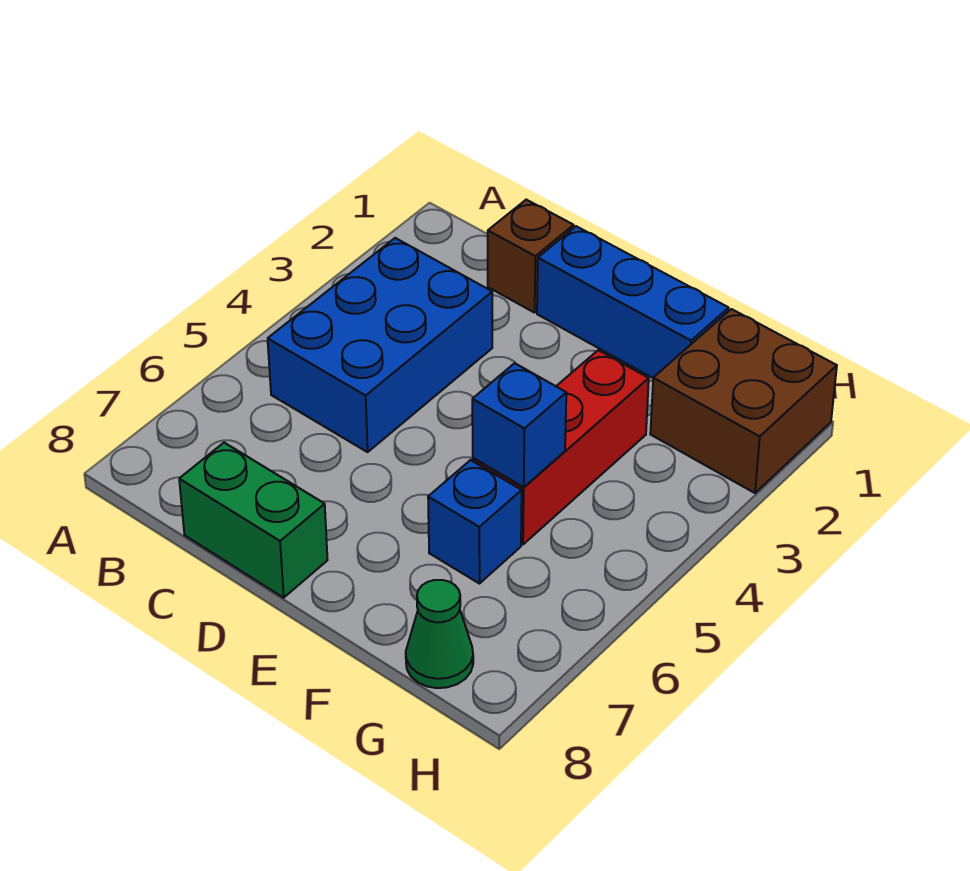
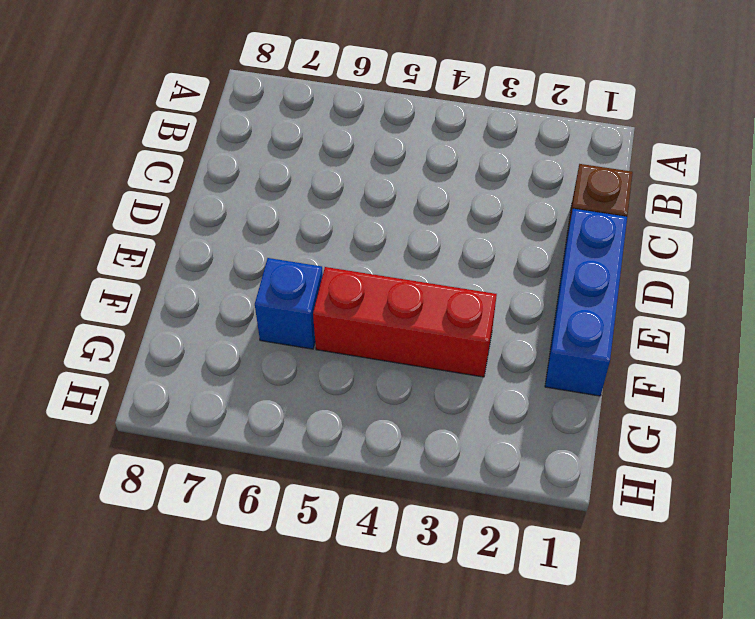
none -> blue 2x3 brick [268,238,492,452]
none -> green 1x2 brick [179,443,327,598]

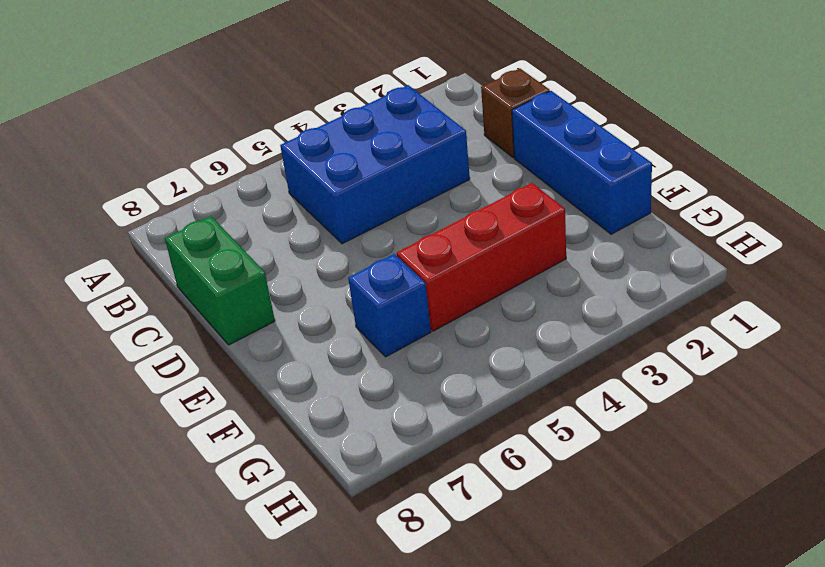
none -> brown 2x2 brick [650,309,837,493]
none -> green 1x1 cone [406,580,473,688]

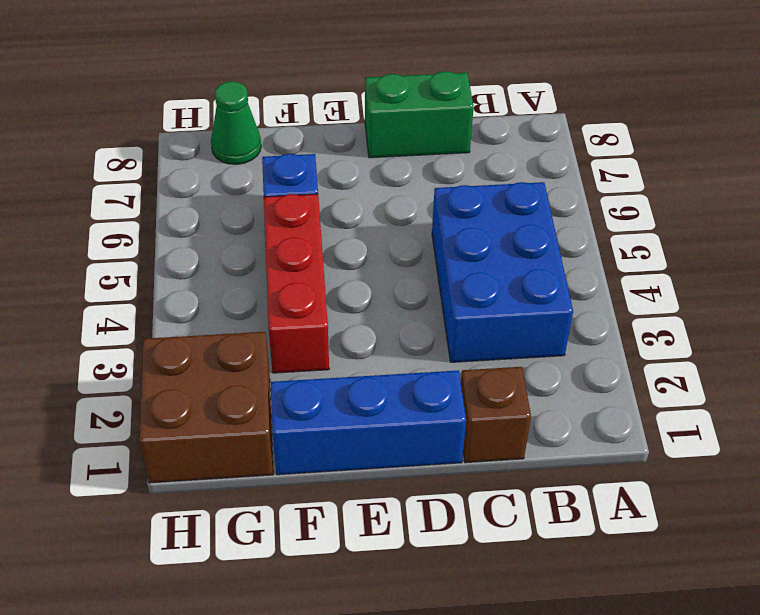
none -> blue 1x1 brick [472,363,566,487]

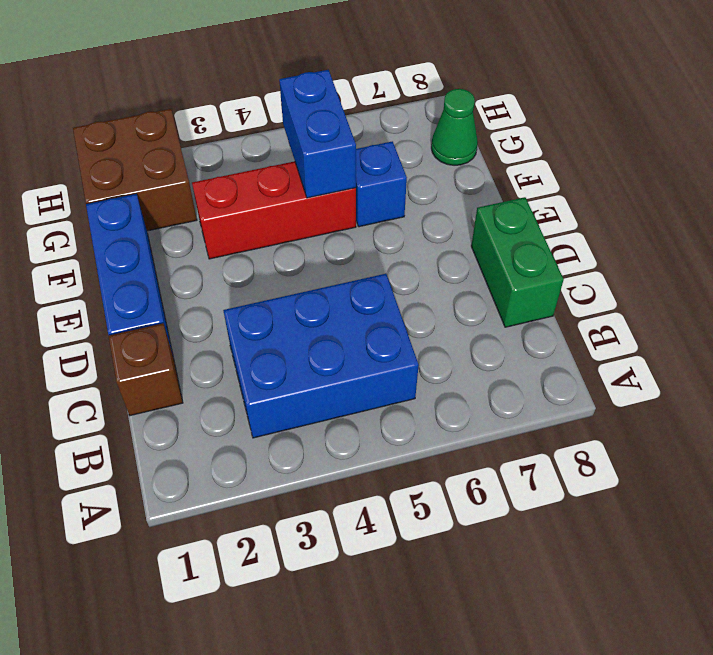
blue 1x2 brick [279,70,356,198] -> blue 1x1 brick [472,363,566,487]

